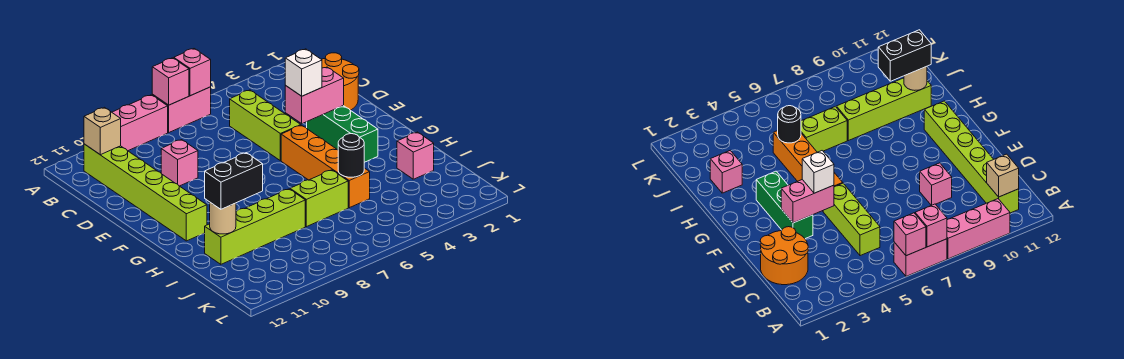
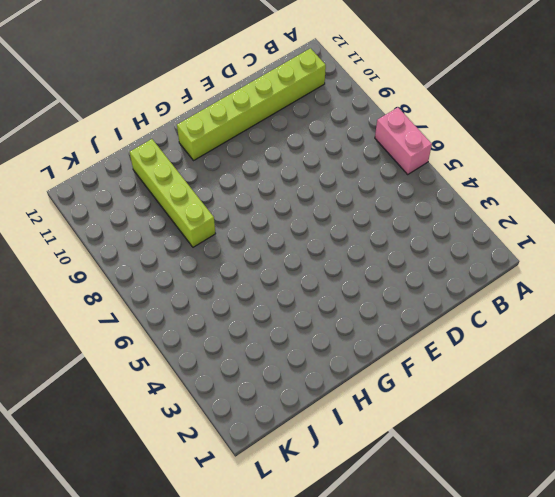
none -> pink 1x3 brick [112,95,168,151]
none -> orange 2x2 round brick [321,53,359,110]
none -> lime 1x3 brick [230,90,301,161]

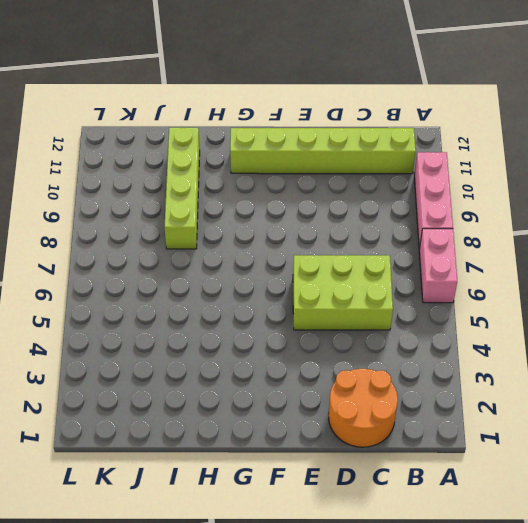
lime 2x3 brick [293,255,393,330] -> lime 1x3 brick [230,90,301,161]
none -> pink 1x1 brick [161,140,198,186]
none -> green 1x3 brick [307,106,378,162]
none -> orange 1x4 brick [281,125,370,208]

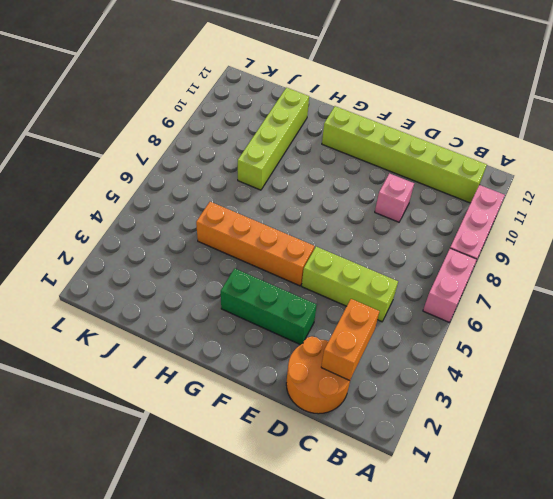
orange 1x2 brick [321,299,379,381] -> none
none -> pink 1x1 brick [397,132,434,179]
none -> lime 1x2 brick [290,170,348,227]
none -> pink 1x1 brick [174,49,211,96]

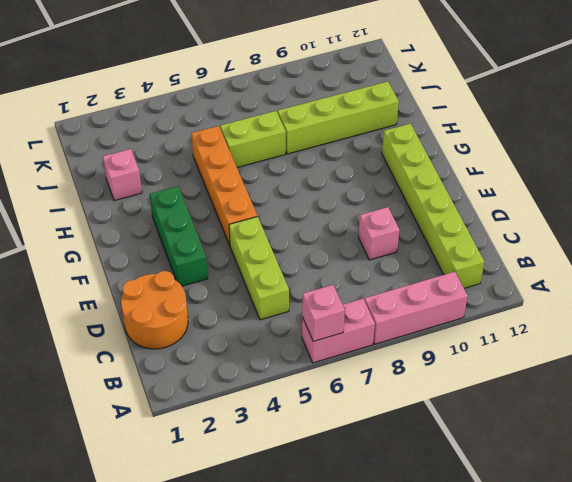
none -> pink 1x1 brick [152,58,189,105]
none -> tan 1x1 brick [84,107,121,155]
none -> pink 1x2 brick [285,67,344,124]

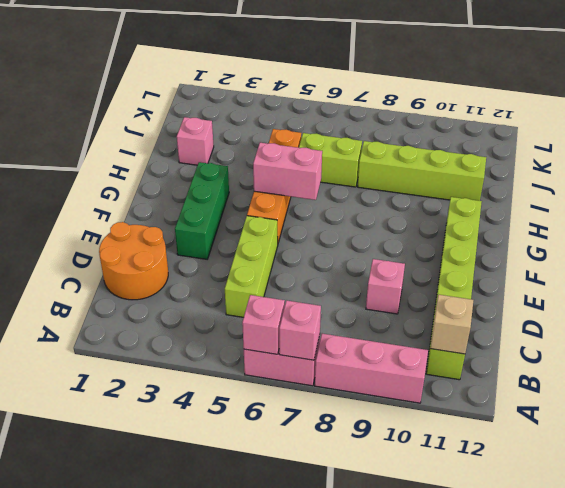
pink 1x2 brick [253,143,322,200] -> pink 1x2 brick moved to [285,67,344,124]
none -> black 1x1 round brick [338,134,364,177]
none -> tan 1x1 round brick [210,202,236,234]
none -> white 1x1 brick [285,49,322,96]

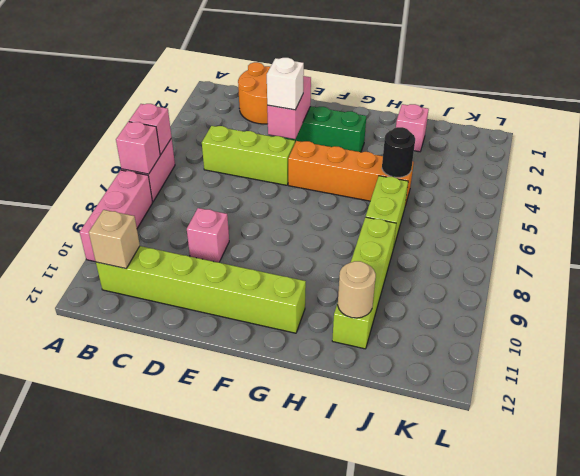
none -> black 1x2 brick [205,153,263,209]

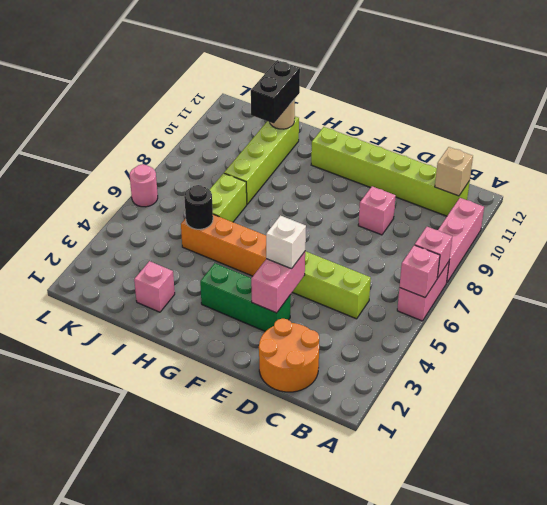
pink 1x1 round brick [130,164,158,207] -> none

